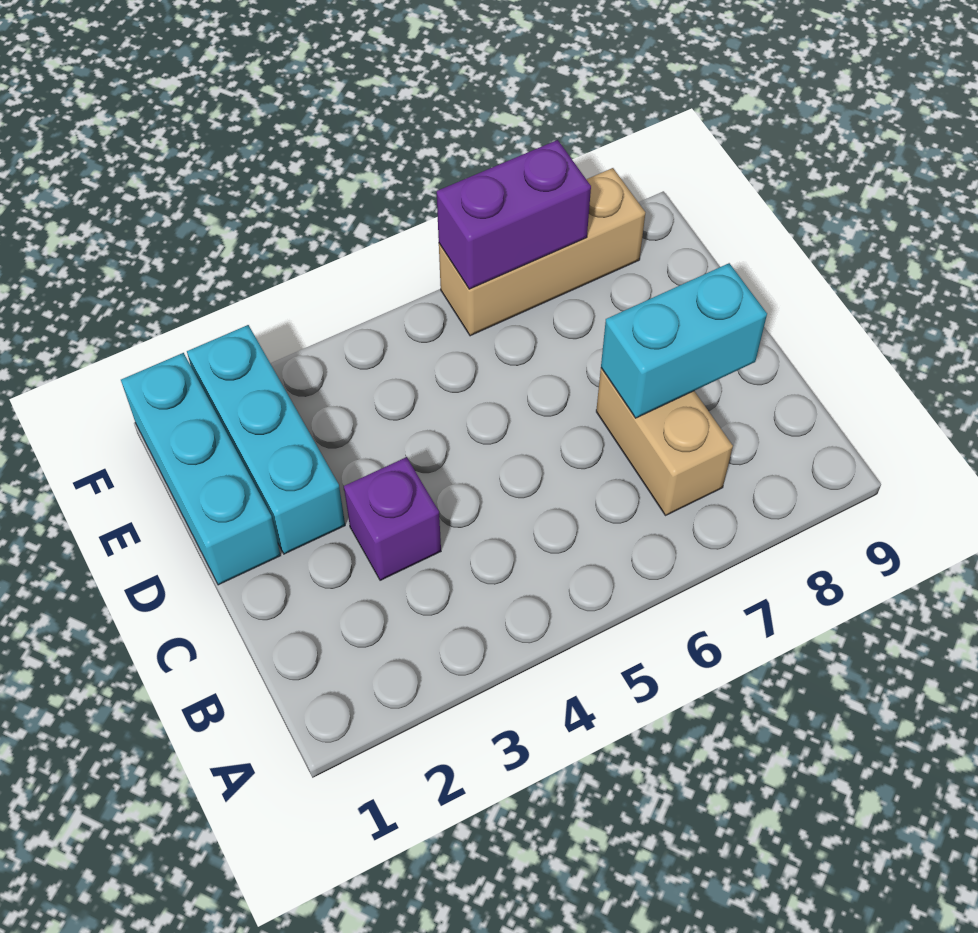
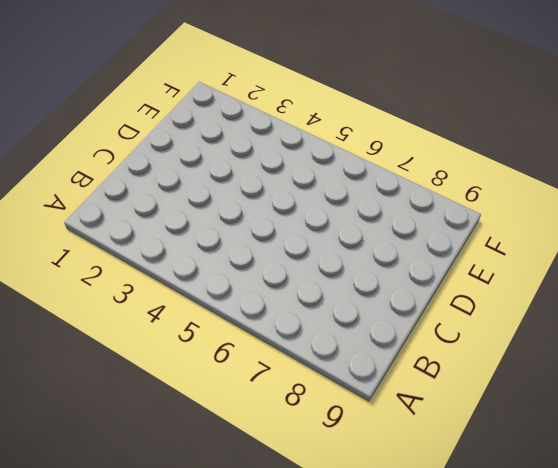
none -> tan 1x2 brick [596,368,733,515]
none -> purple 1x1 brick [344,457,441,580]

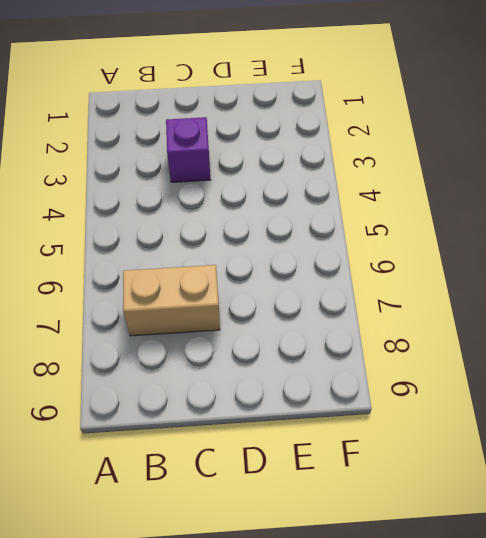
none -> cyan 1x3 brick [121,353,281,585]
none -> cyan 1x3 brick [187,325,345,554]

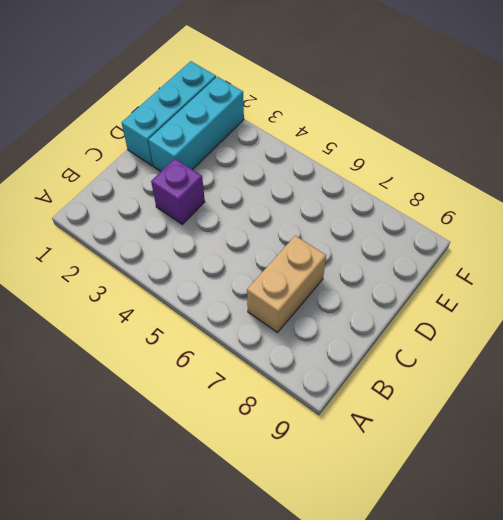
none -> tan 1x3 brick [439,168,645,336]
none -> cyan 1x2 brick [601,263,767,418]

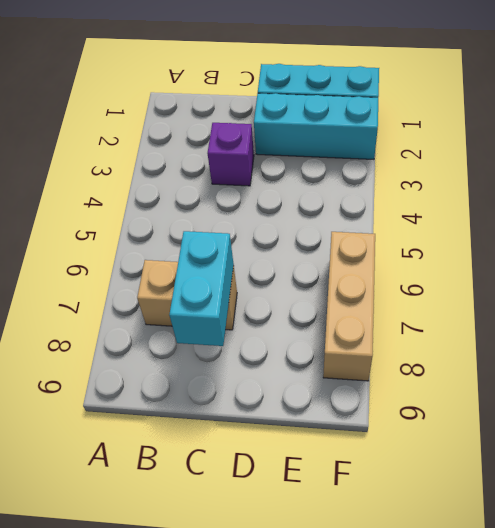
none -> purple 1x2 brick [437,140,591,289]

